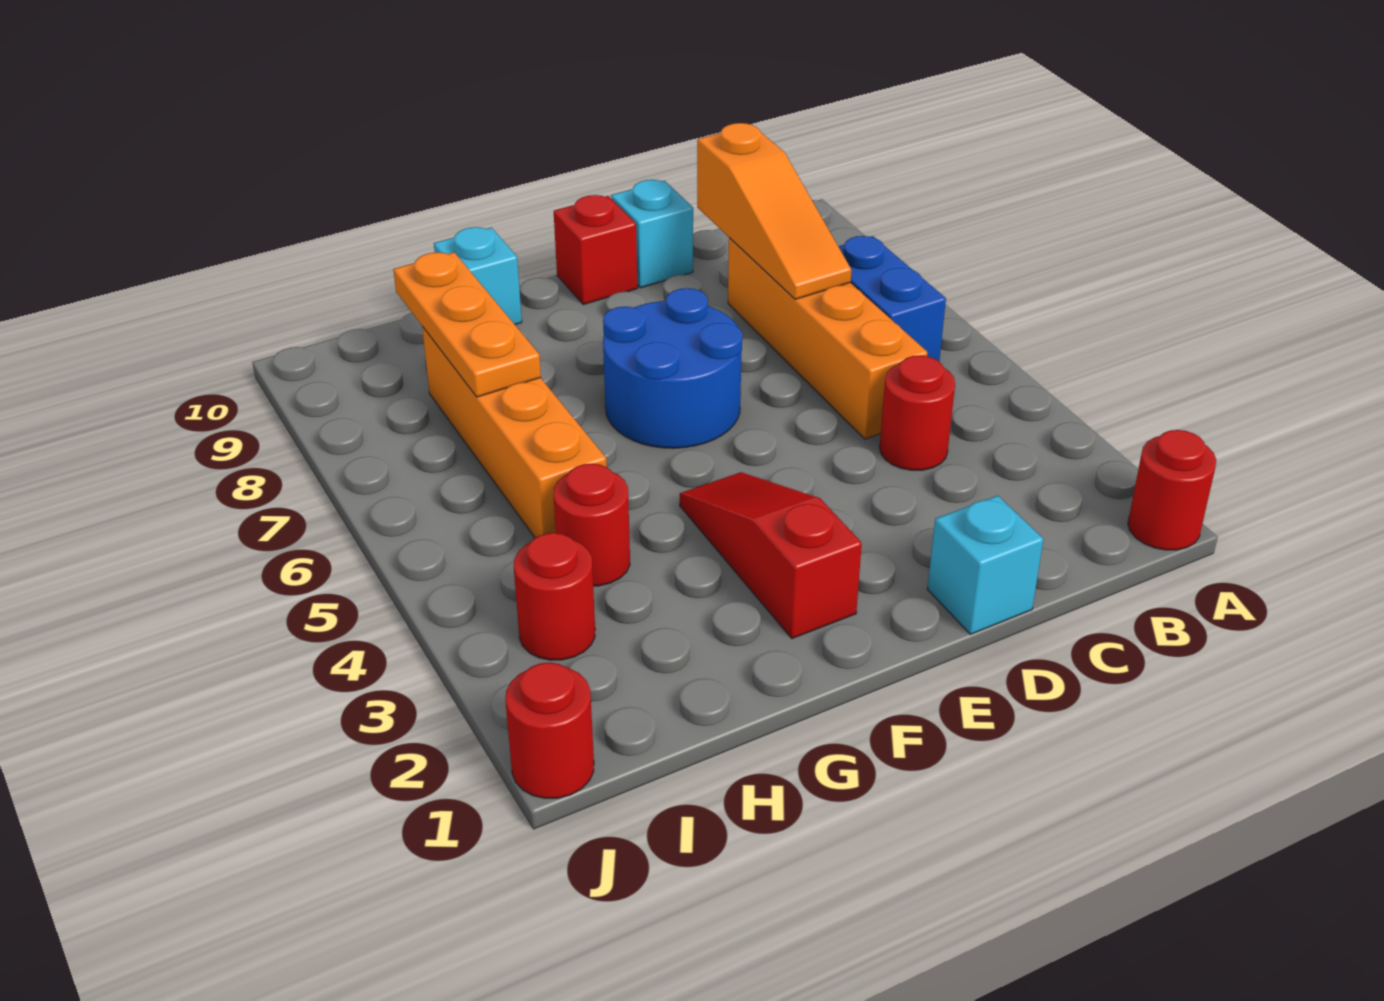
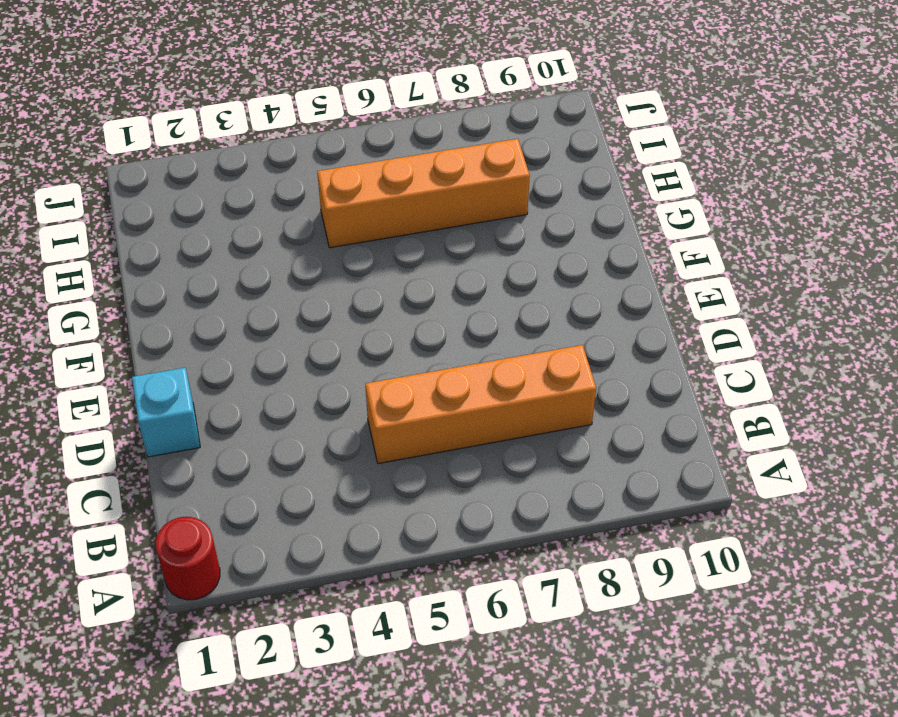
none -> blue 1x2 brick [838,236,946,361]
none -> red 1x1 round brick [880,355,955,470]
none -> cyan 1x1 brick [611,180,693,288]

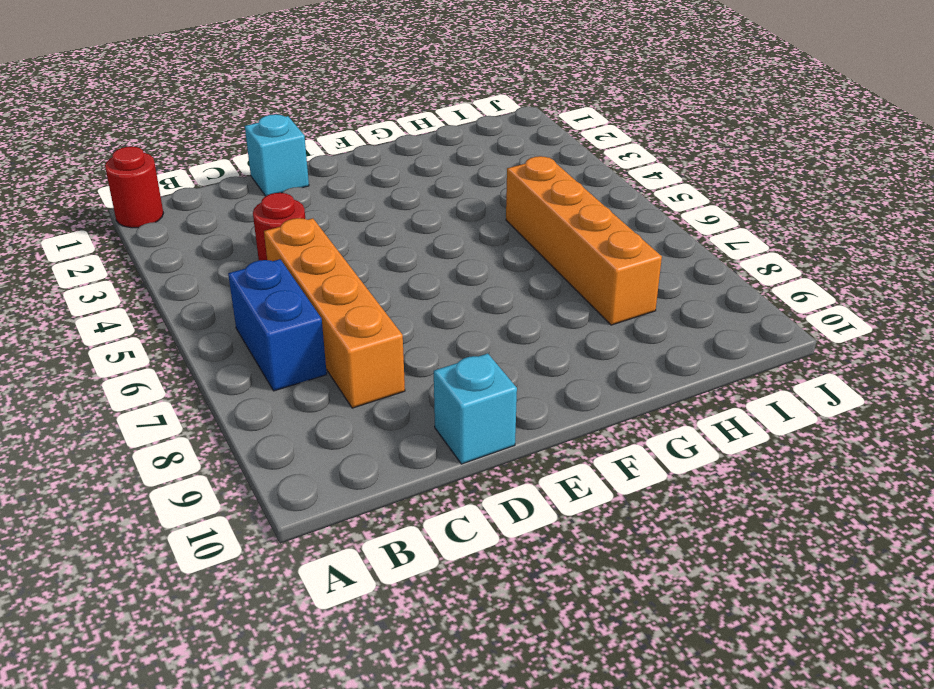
none -> blue 2x2 round brick [603,288,742,448]
none -> red 1x1 brick [554,195,637,305]
none -> red 1x3 slope [680,472,862,638]

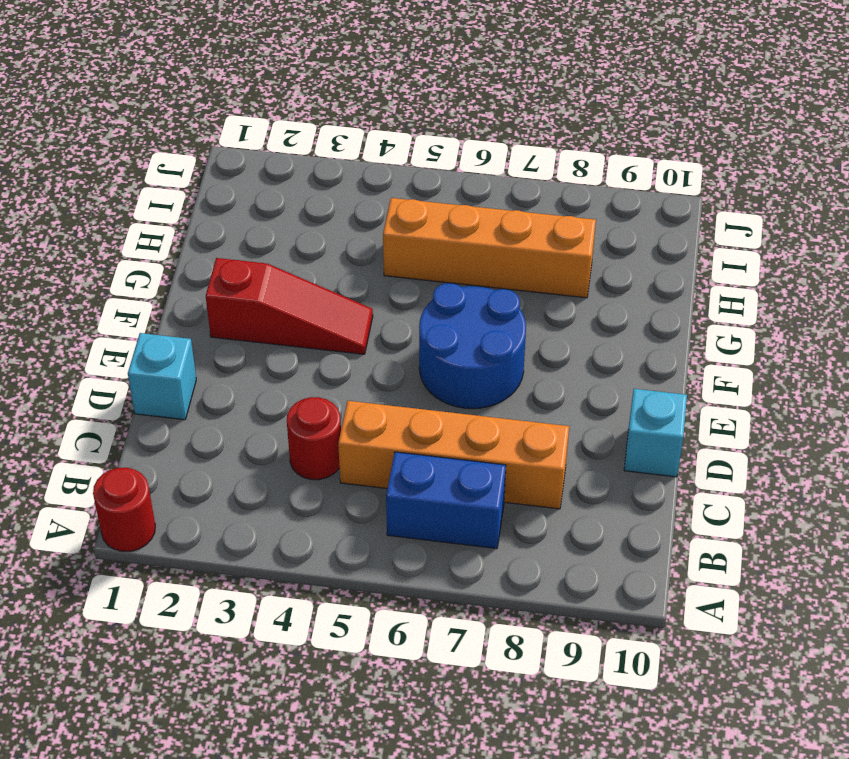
none -> red 1x1 brick [554,195,637,305]
none -> cyan 1x1 brick [434,227,522,325]
none -> red 1x1 round brick [553,464,630,586]

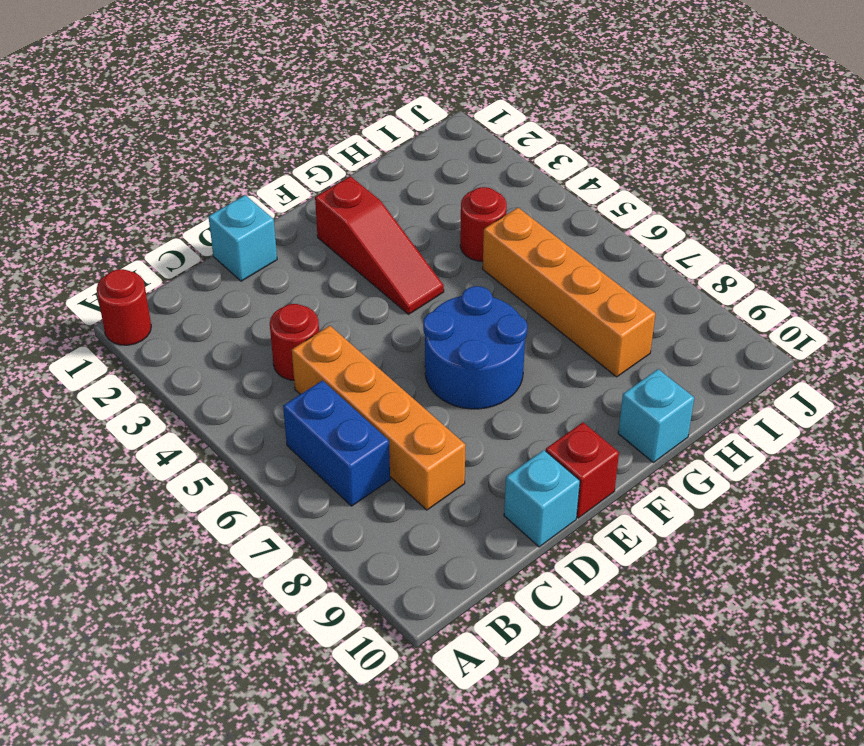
none -> red 1x1 round brick [514,533,595,660]
none -> red 1x1 round brick [505,662,594,798]
none -> orange 1x3 slope [697,123,852,299]

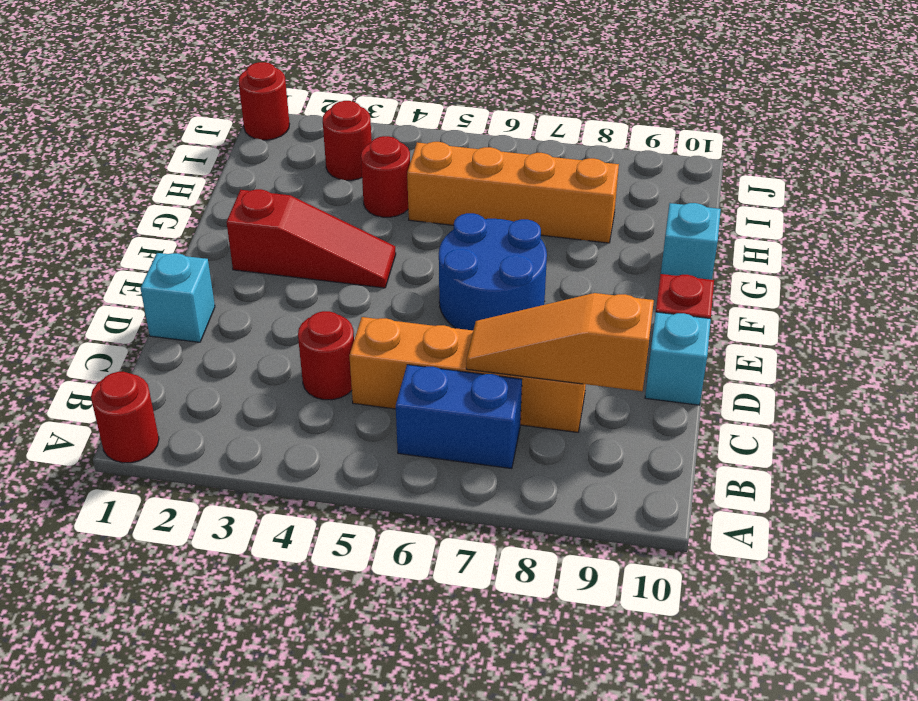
none -> orange 1x3 plate [393,252,541,397]

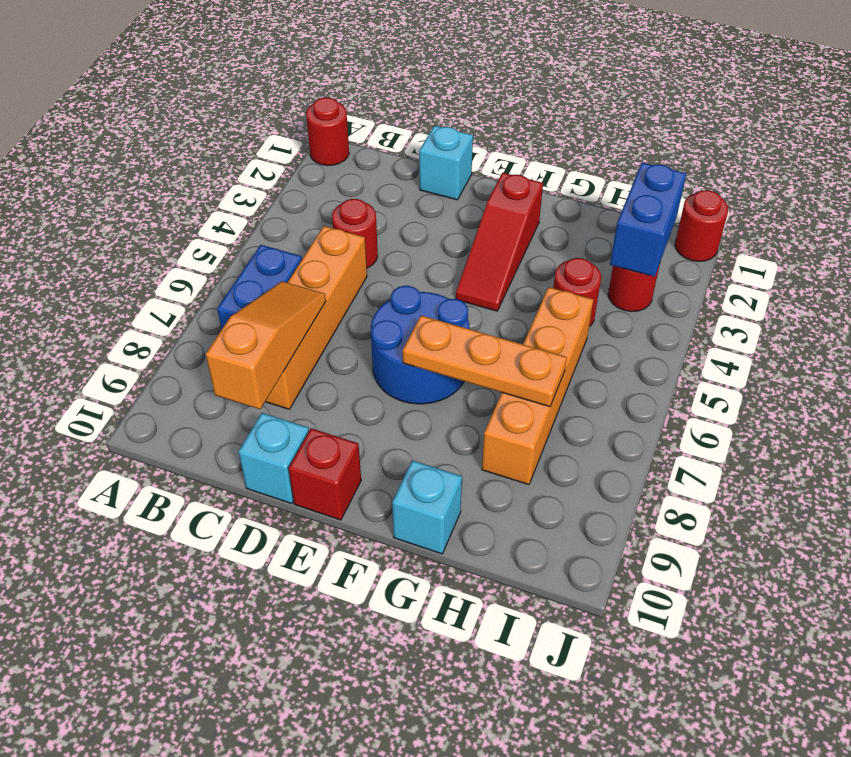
orange 1x3 plate [403,315,567,407] -> orange 1x3 plate turned to [393,252,541,397]
blue 1x2 brick [610,163,687,277] -> none

